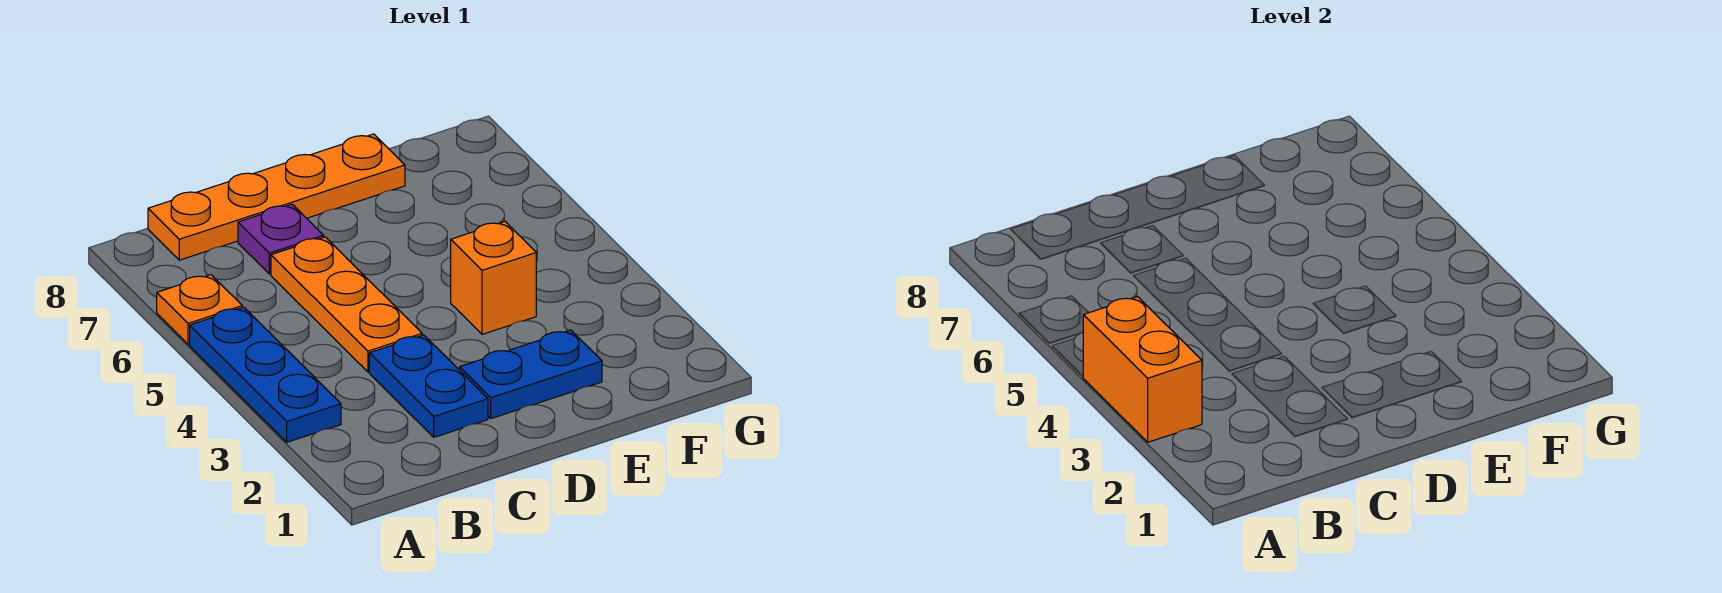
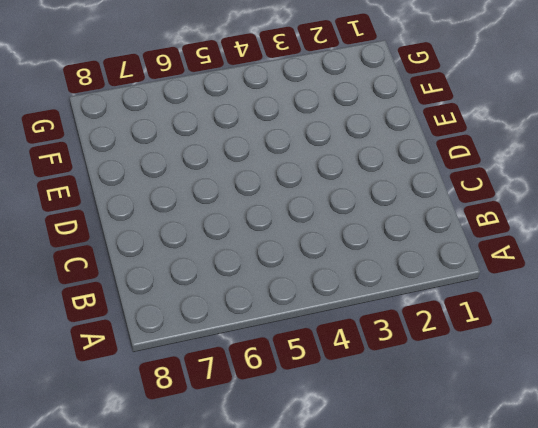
none -> blue 1x3 plate [190,307,341,442]
none -> orange 1x1 plate [157,275,242,344]

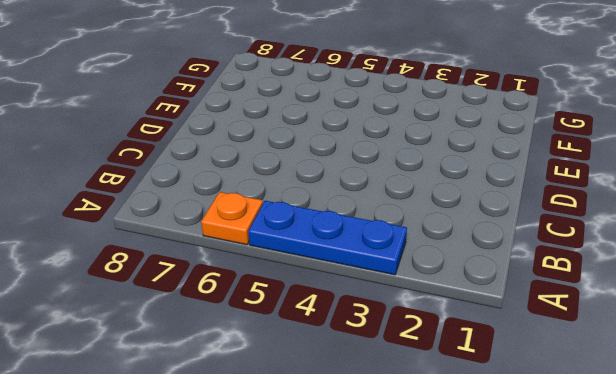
none -> orange 1x4 plate [148,134,405,260]
none -> blue 1x2 plate [369,335,488,437]

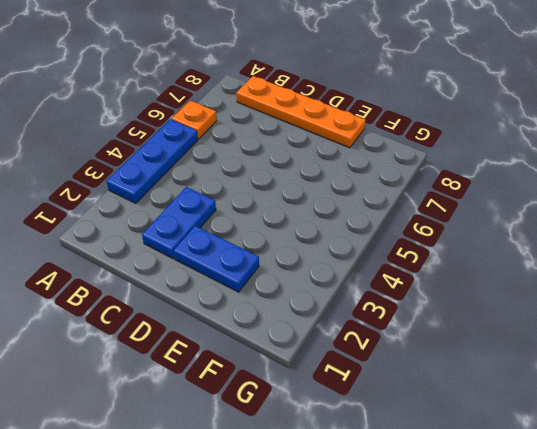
none -> orange 1x3 plate [271,237,422,372]
none -> purple 1x1 plate [238,204,324,274]

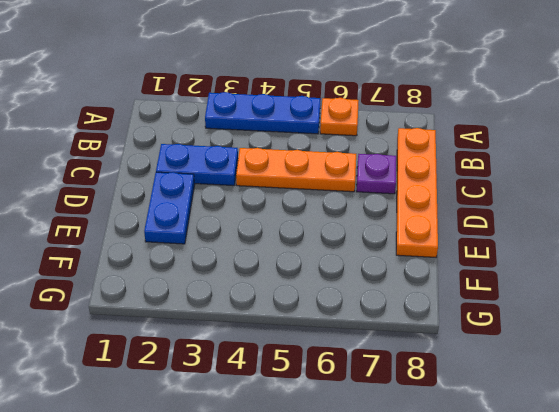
none -> orange 1x1 brick [451,221,536,334]
none -> orange 1x2 brick [1083,297,1202,442]

